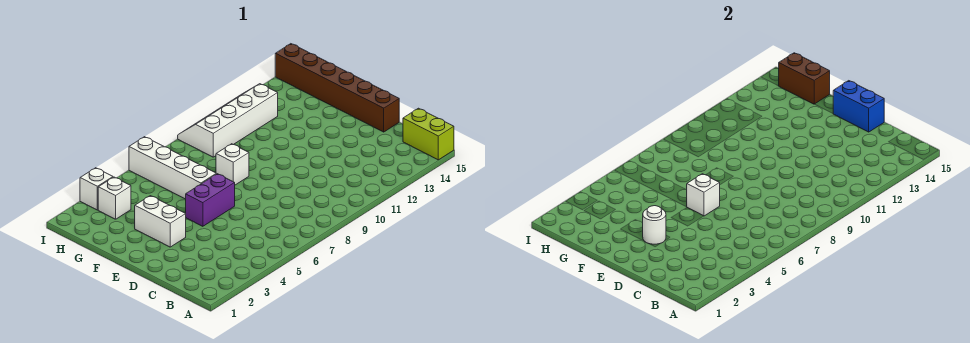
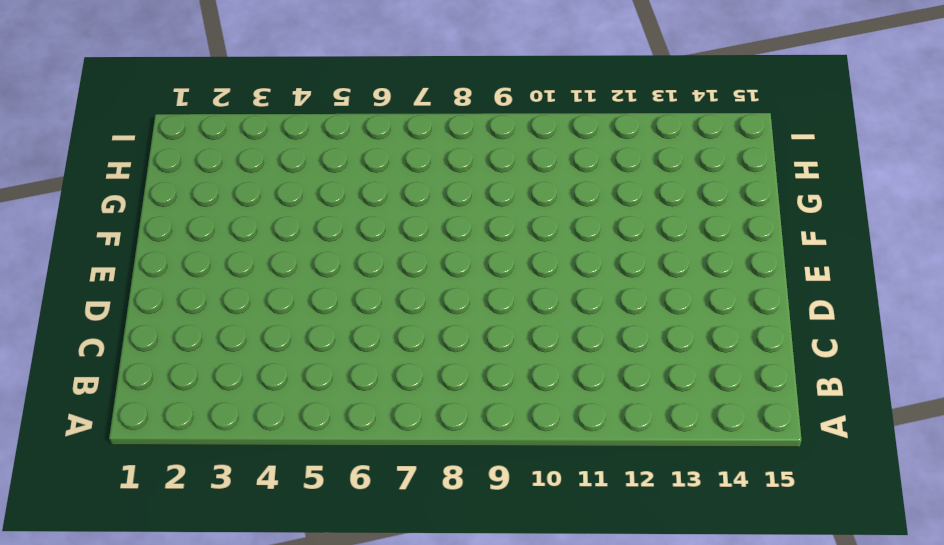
none -> lime 1x2 brick [403,108,454,160]
none -> brown 1x6 brick [275,44,399,132]
none -> white 1x2 brick [135,196,186,247]

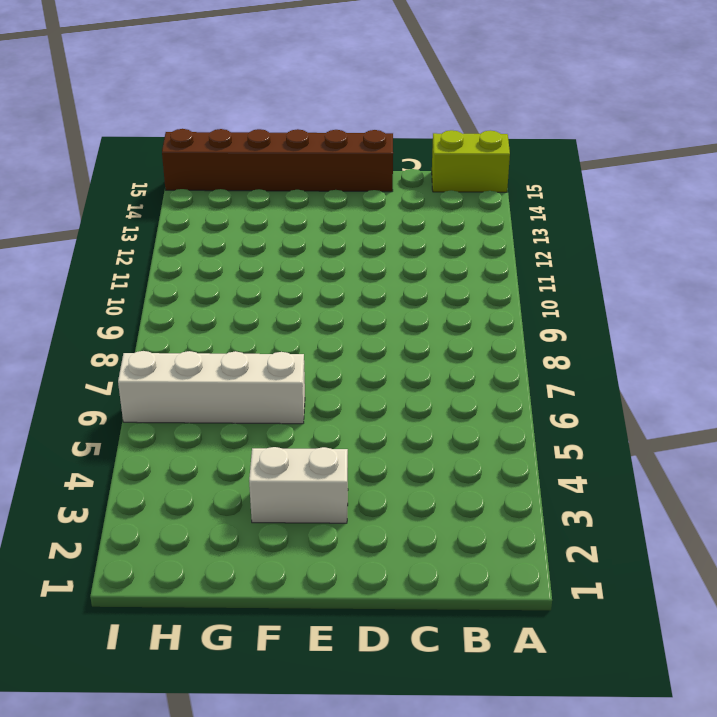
none -> purple 1x2 brick [186,174,235,226]
none -> white 1x1 brick [216,144,249,185]
none -> white 1x1 brick [98,177,131,219]

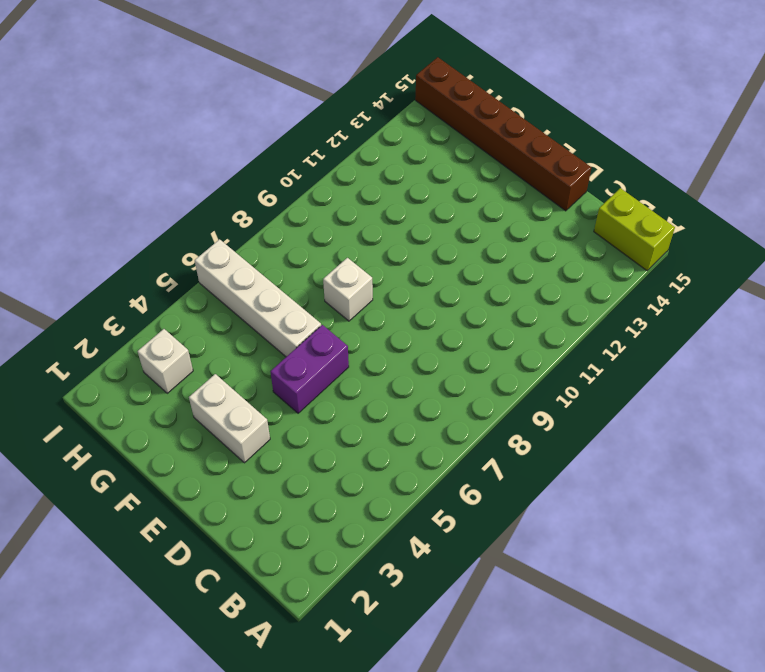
none -> white 2x4 slope [178,84,278,157]
none -> white 1x1 brick [80,168,113,210]
none -> blue 1x2 brick [833,81,884,132]

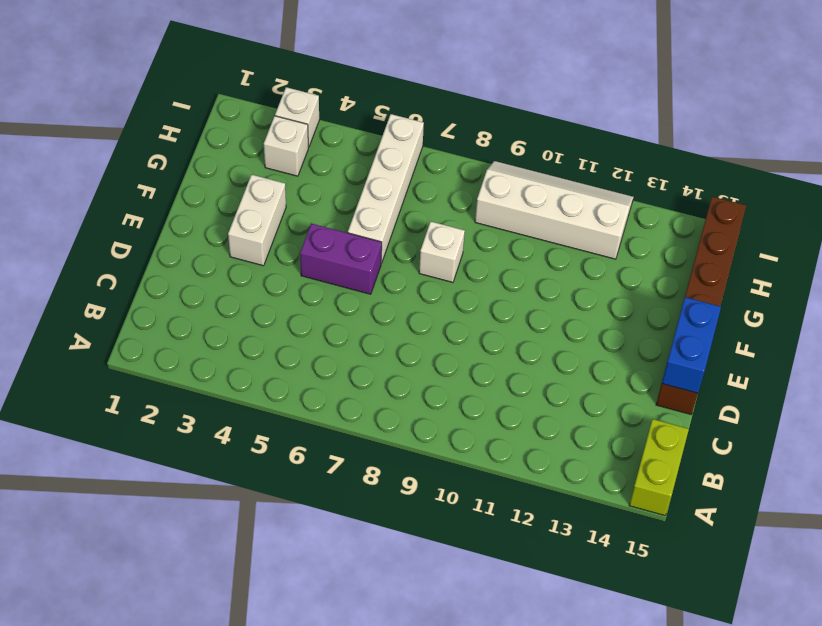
none -> white 1x1 round brick [643,206,666,244]
none -> white 1x1 brick [687,174,720,216]
none -> brown 1x2 brick [779,53,830,104]

